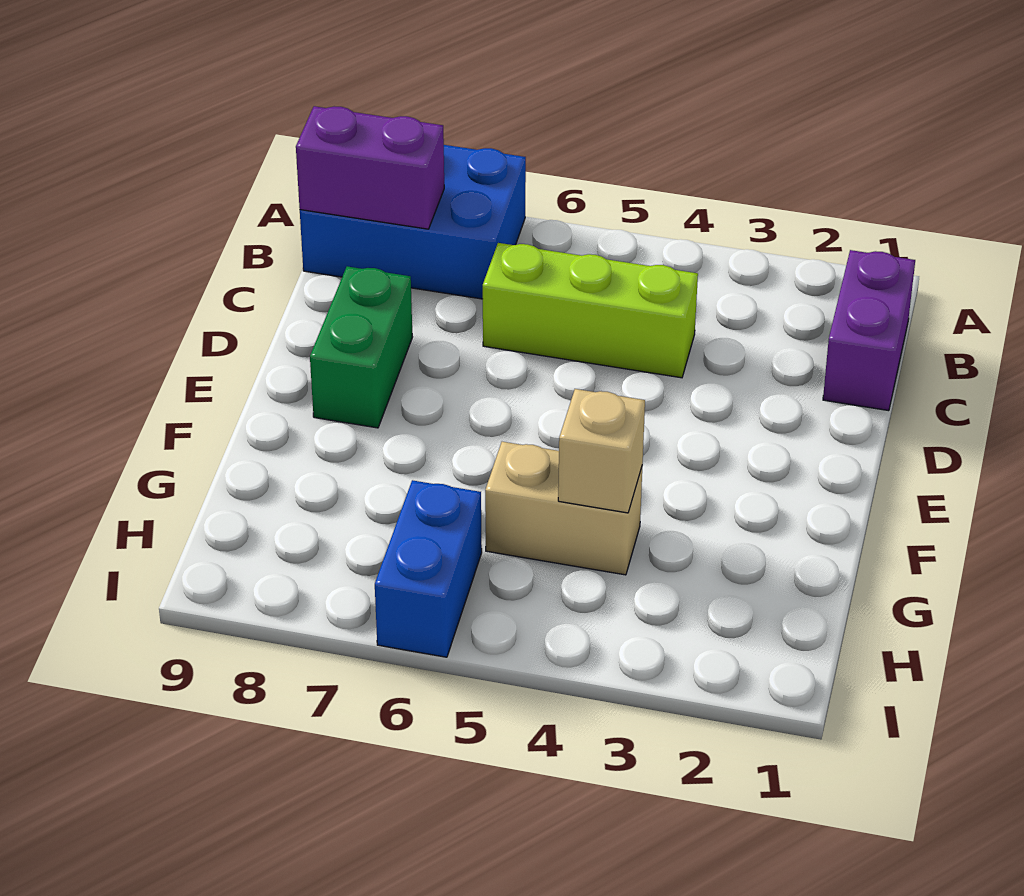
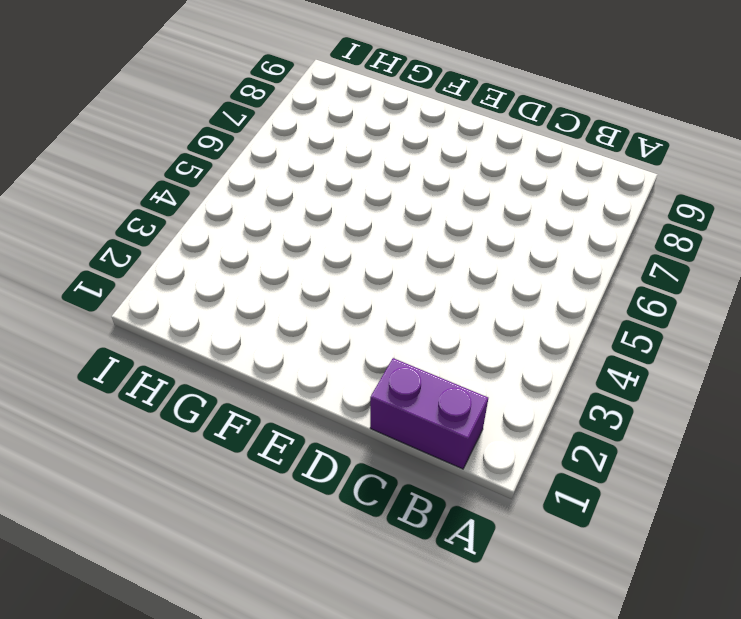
none -> blue 2x3 brick [300,145,526,299]
none -> lime 1x3 brick [483,243,698,378]

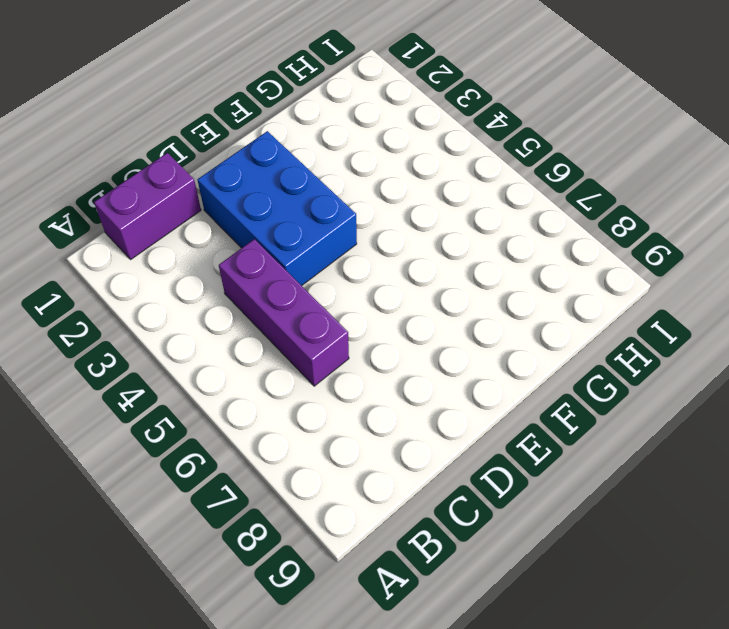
purple 1x3 brick [219,239,349,386] -> lime 1x3 brick [483,243,698,378]
blue 2x3 brick [197,131,357,286] -> blue 2x3 brick moved to [300,145,526,299]
none -> green 1x2 brick [310,266,412,428]
none -> tan 1x2 brick [485,442,642,575]

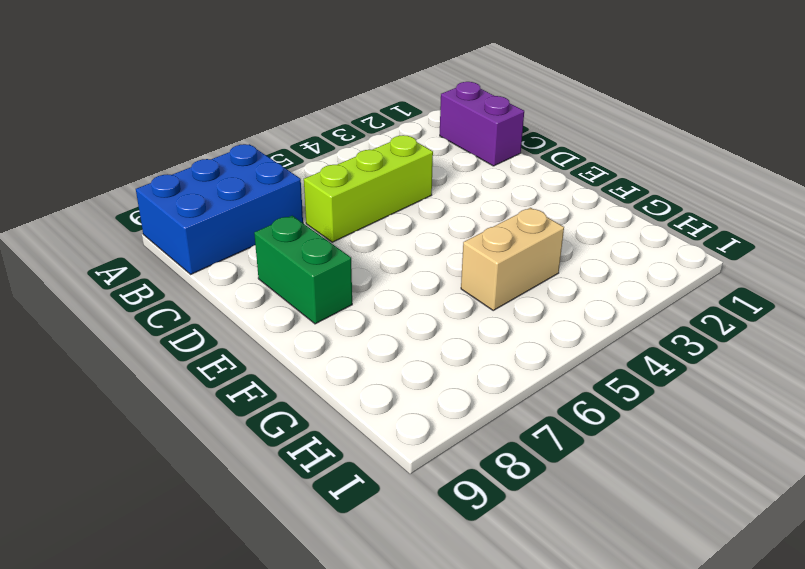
none -> blue 1x2 brick [375,480,482,657]
none -> purple 1x2 brick [296,106,444,229]

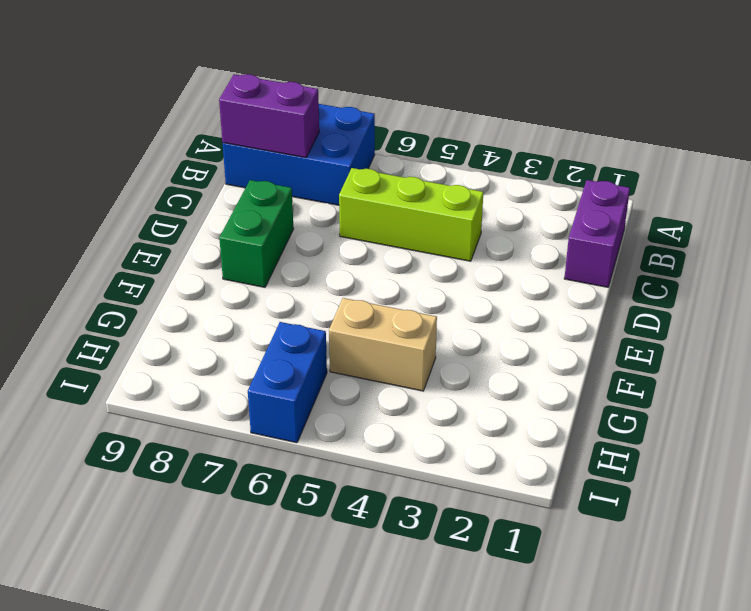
none -> tan 1x1 brick [558,389,645,513]

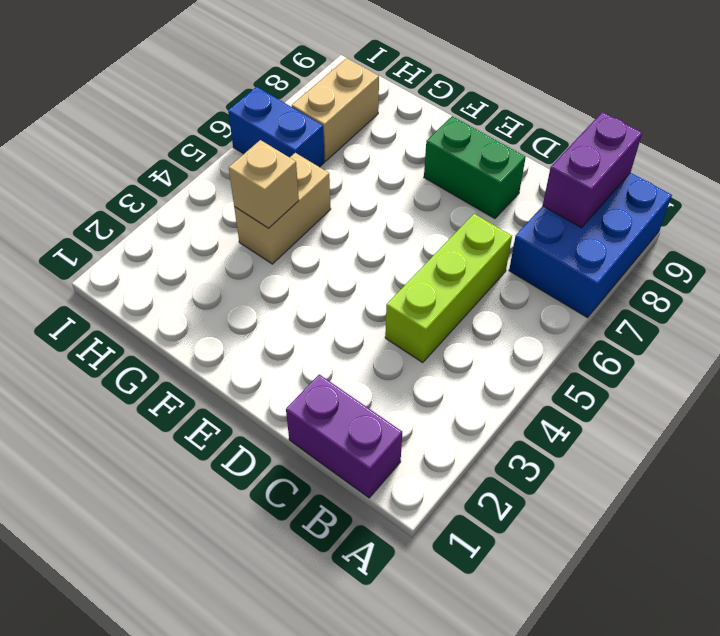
tan 1x2 brick [292,58,379,161] -> none

